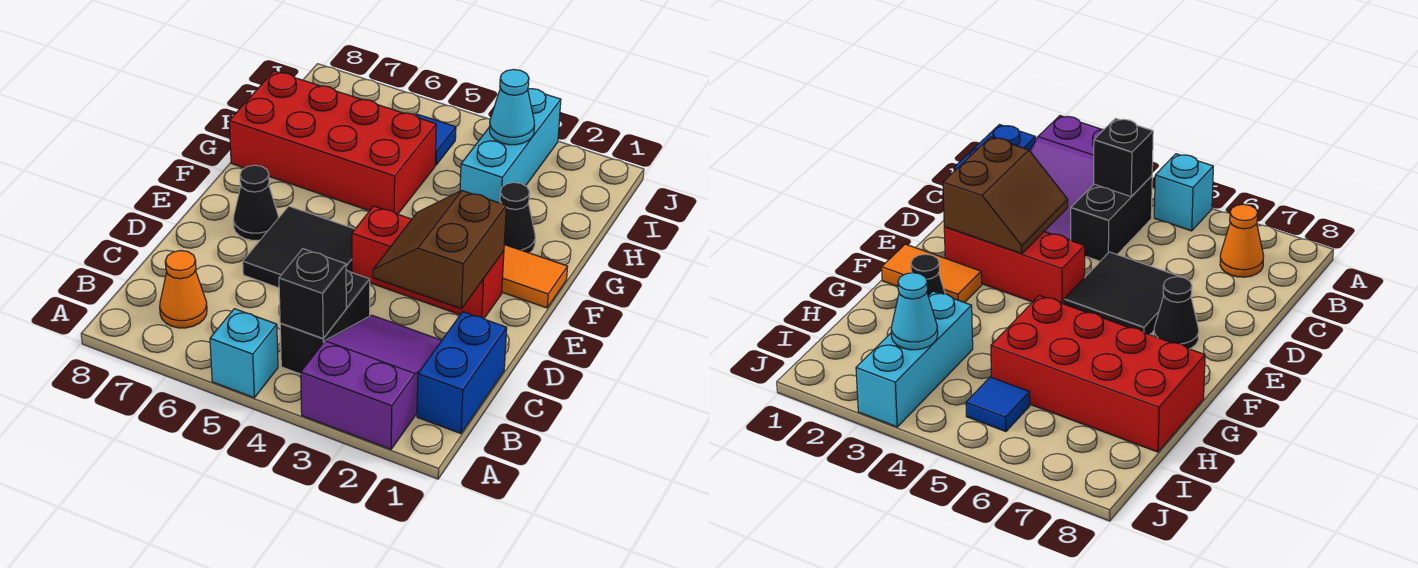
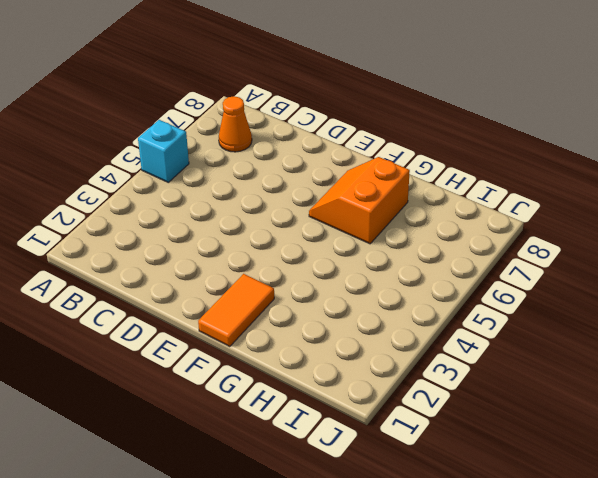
orange 2x2 slope [309,157,410,244] -> red 2x4 brick [229,71,436,214]
none -> purple 2x3 slope [301,315,442,449]
none -> blue 1x2 brick [417,312,507,434]
none -> black 1x2 brick [280,270,370,374]

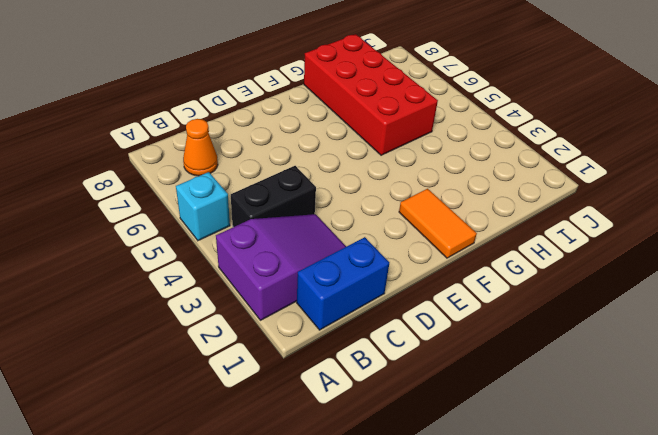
none -> black 2x2 tile [243,206,355,288]
none -> red 1x3 brick [352,206,504,318]
none -> black 1x1 cone [233,165,278,240]

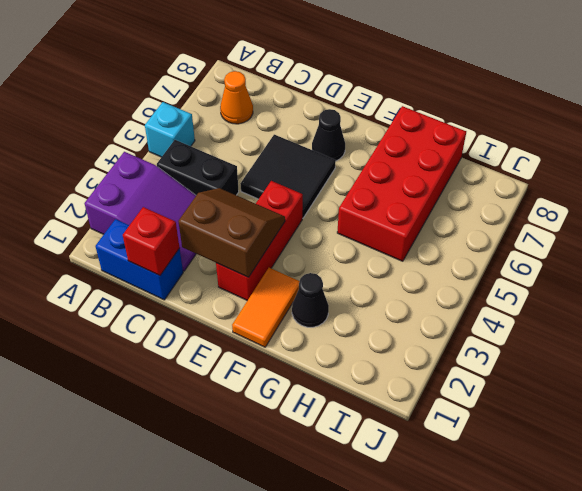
red 1x1 brick [123,207,179,276] -> none
none -> cyan 1x3 brick [460,89,561,203]
none -> blue 1x1 tile [416,114,456,165]
none -> black 1x1 brick [279,249,346,338]

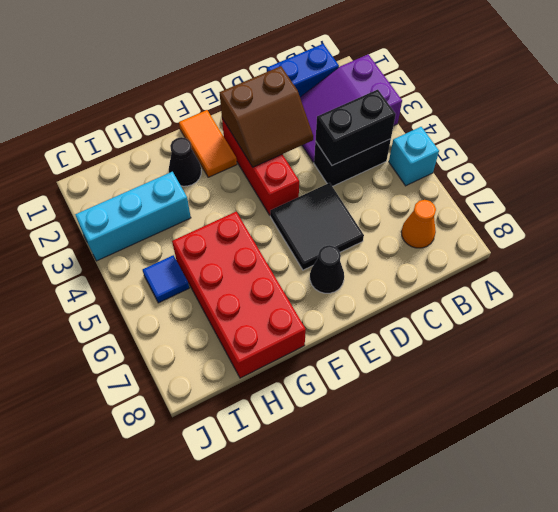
black 1x2 brick [315,90,396,165] -> black 1x1 brick [279,249,346,338]
none -> cyan 1x1 cone [489,69,535,145]

